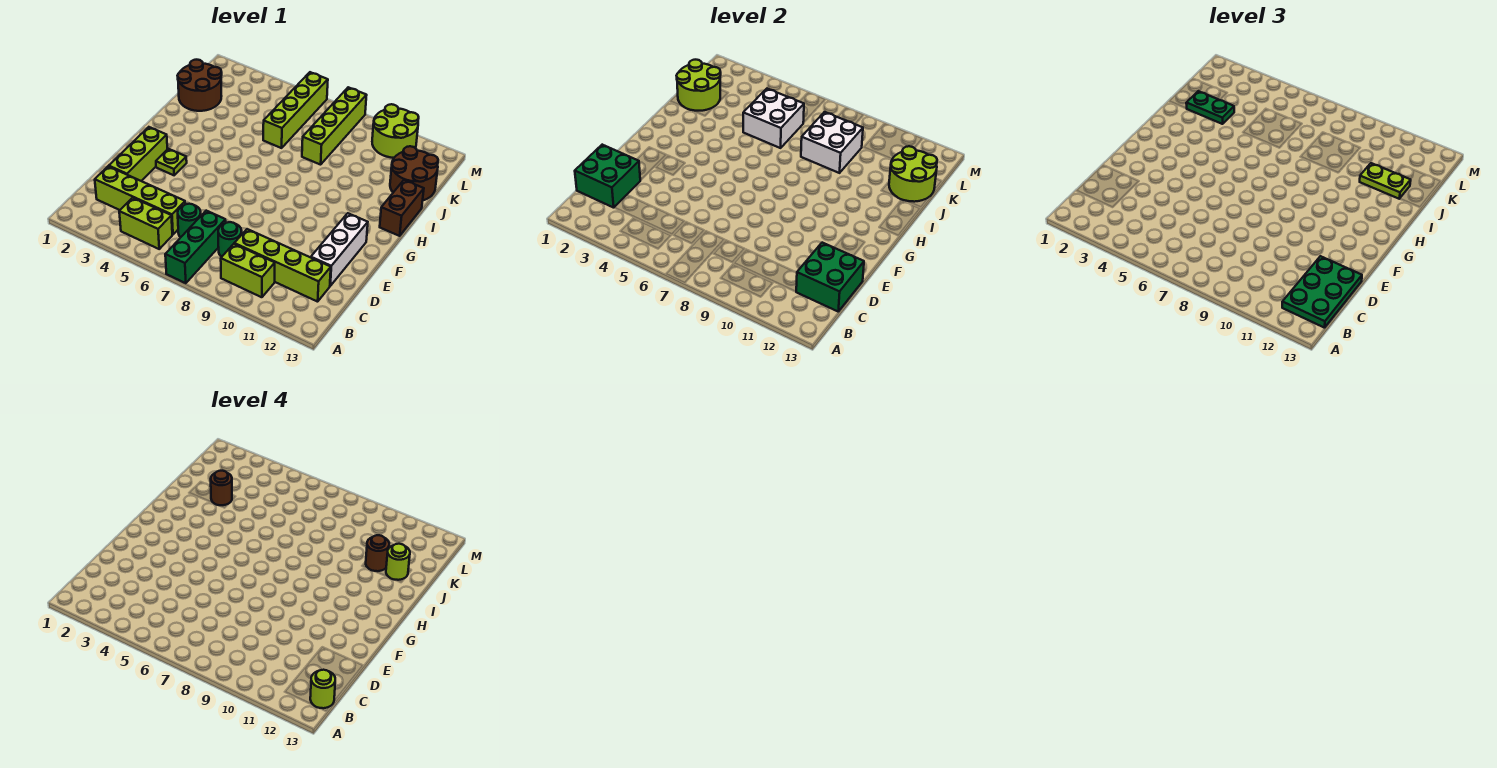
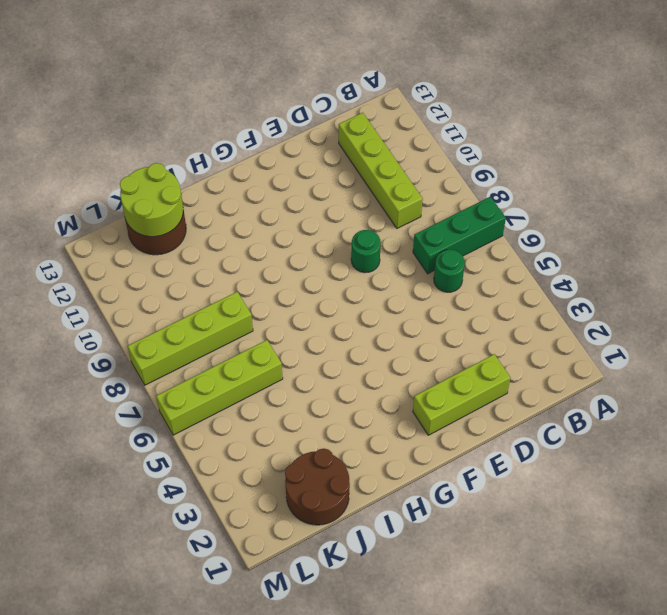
green 1x1 round brick [351,230,381,273] -> green 1x1 round brick moved to [218,222,242,257]
none -> lime 1x2 brick [119,198,172,249]
none -> lime 1x2 brick [221,244,275,297]
none -> lime 1x4 brick [95,166,185,235]

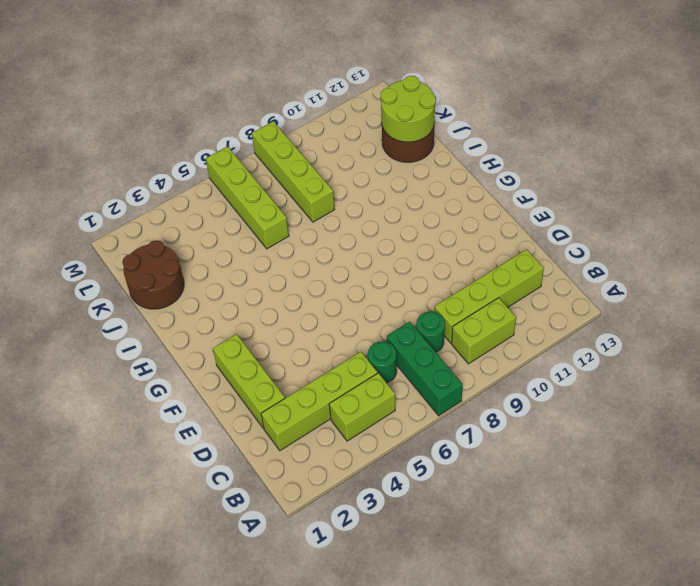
none -> white 1x3 brick [311,213,368,286]
none -> lime 1x1 plate [156,149,187,175]
none -> brown 1x2 brick [380,180,424,236]

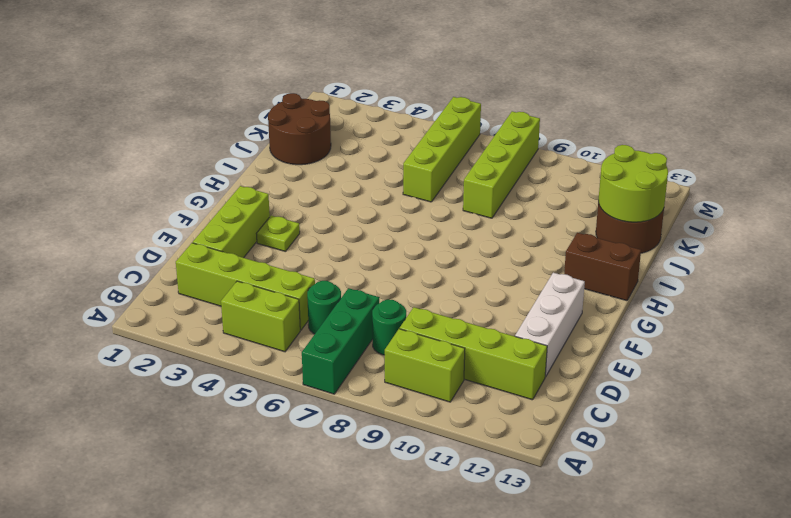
brown 1x2 brick [564,233,641,301] -> brown 1x2 brick turned to [380,180,424,236]
none -> lime 2x2 round brick [372,104,419,158]
none -> green 2x2 brick [575,145,640,208]
none -> green 2x2 brick [796,243,864,311]

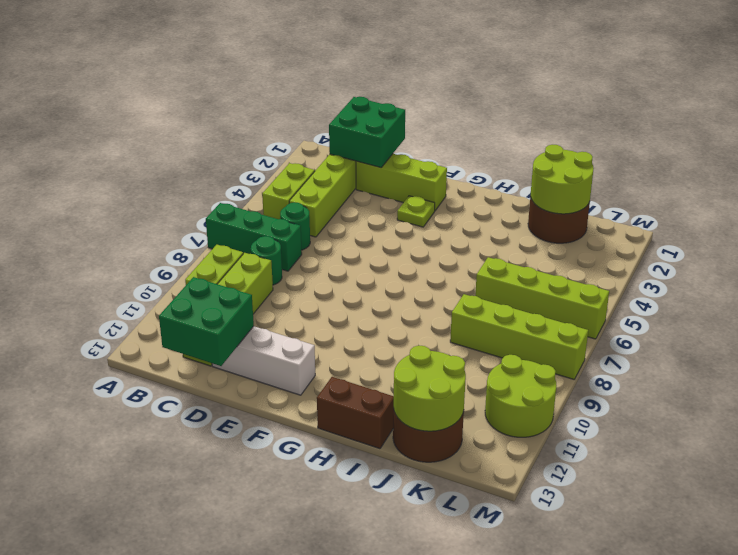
none -> white 2x2 brick [743,89,804,148]
none -> white 2x2 brick [801,112,863,173]
none -> green 2x3 plate [1282,256,1362,328]

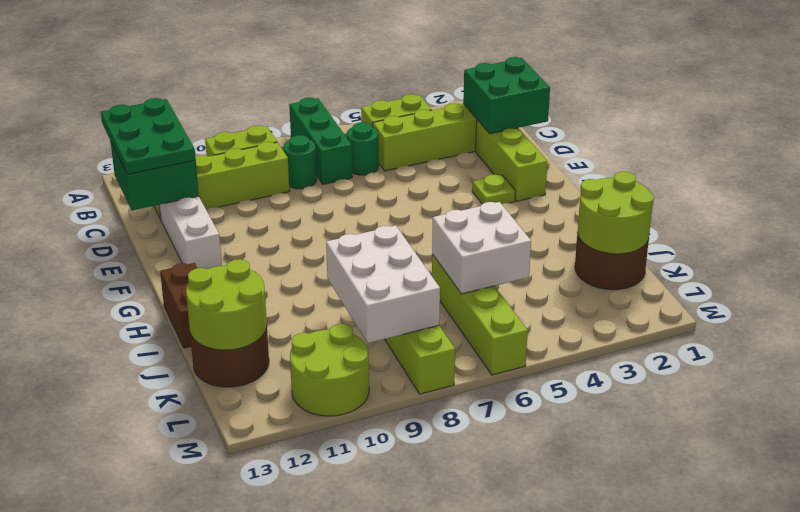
white 2x3 brick [326,226,440,343] -> white 2x2 brick [801,112,863,173]
none -> green 1x2 plate [1186,91,1234,124]
none -> lime 1x2 plate [1360,163,1411,199]
none -> lime 1x1 round brick [310,670,335,708]

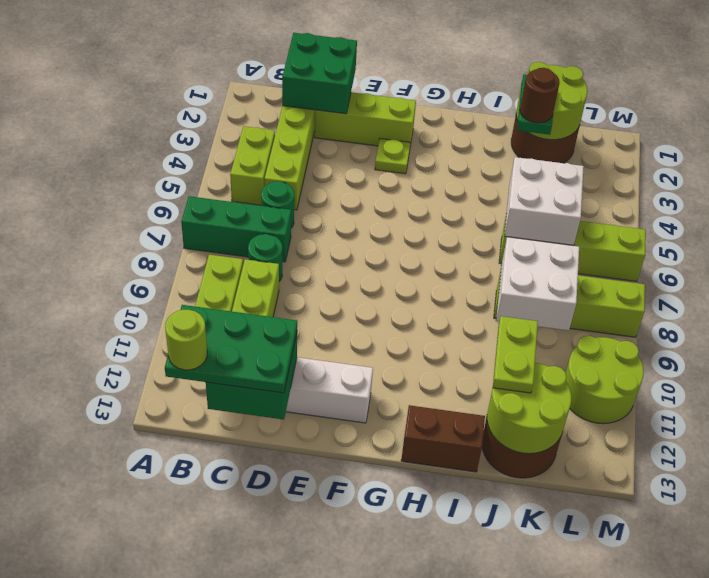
none -> brown 1x1 round brick [366,535,389,571]
none -> lime 1x1 round brick [386,544,410,580]

